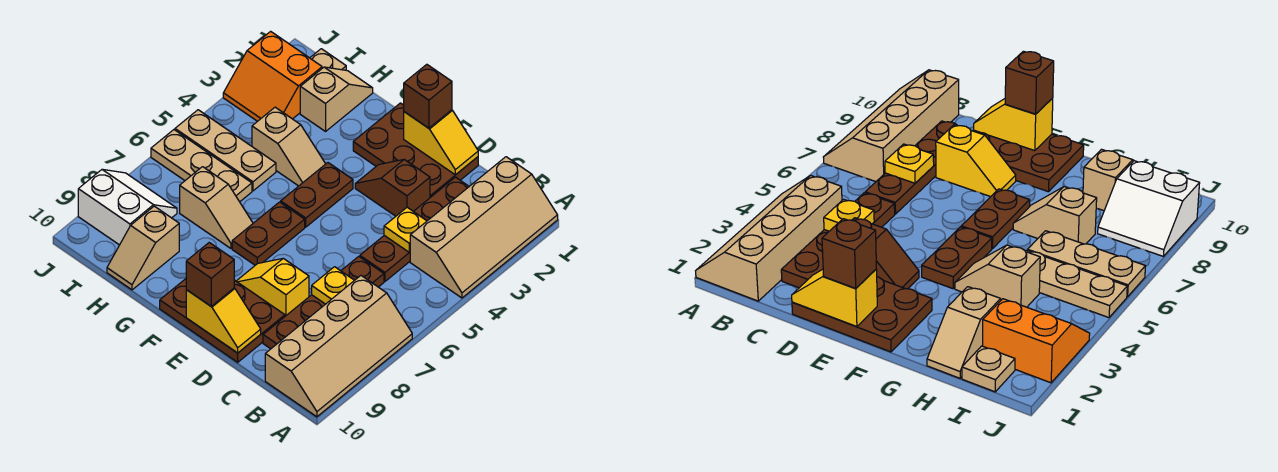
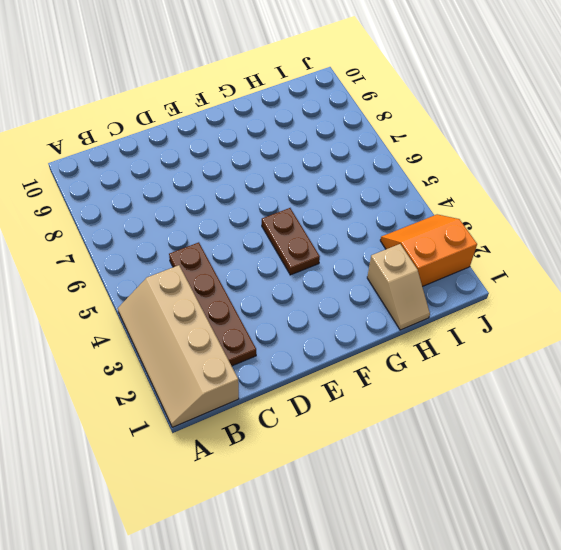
none -> tan 2x4 slope [265,276,412,417]
none -> brown 1x4 plate [263,256,384,349]
none -> brown 2x3 plate [353,103,478,198]

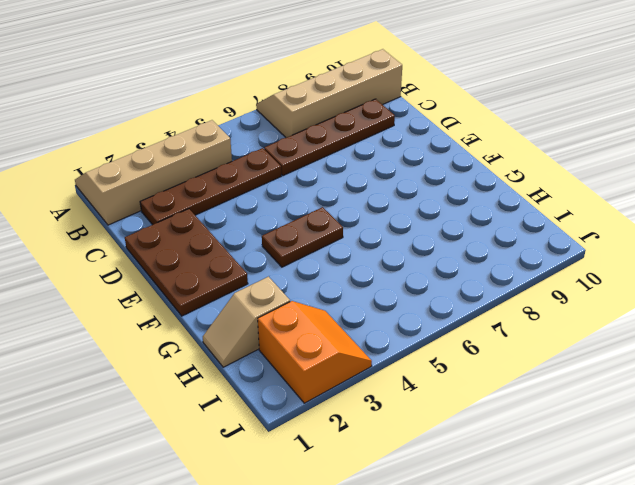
none -> brown 1x2 slope [355,160,430,216]
none -> yellow 1x2 slope [236,258,309,316]
none -> brown 2x3 plate [160,279,285,362]

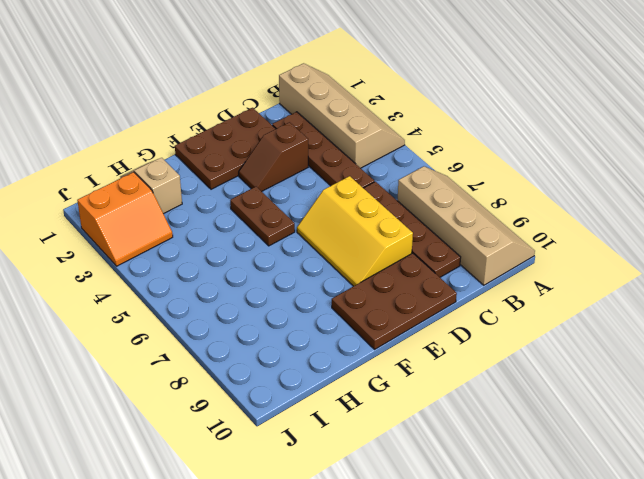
yellow 2x3 slope [297,176,413,286] -> yellow 1x2 slope [236,258,309,316]
none -> brown 1x2 plate [232,202,305,265]
none -> tan 1x2 slope [252,107,325,186]
none -> tan 1x2 slope [180,167,253,248]

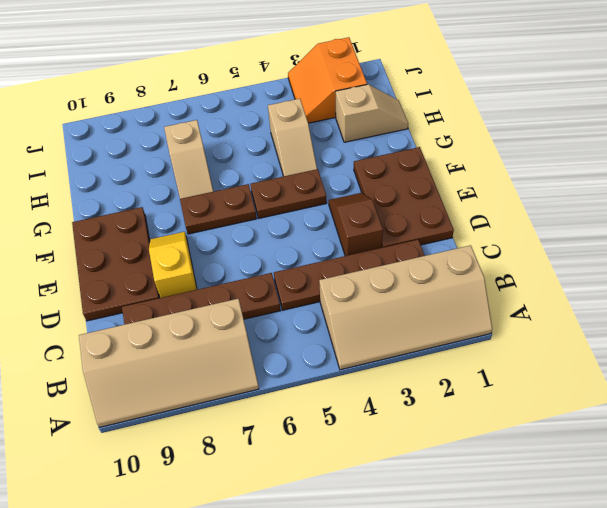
none -> tan 1x3 plate [175,110,276,191]
none -> tan 1x3 plate [151,130,252,202]
none -> tan 1x2 slope [107,206,179,290]

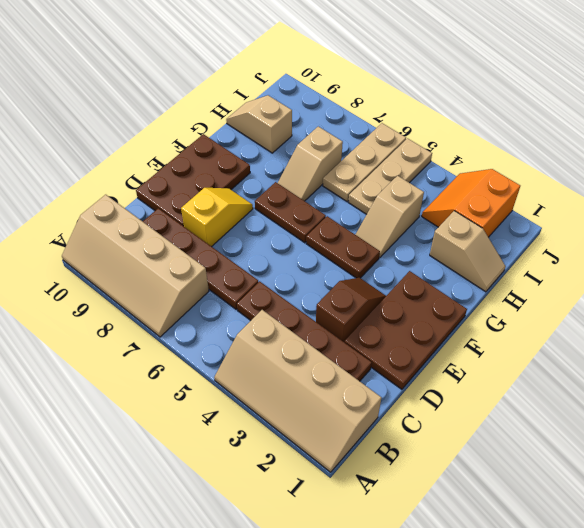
none -> tan 1x1 plate [310,49,346,70]
none -> white 2x2 slope [78,169,177,245]
none -> yellow 1x1 plate [384,207,427,252]

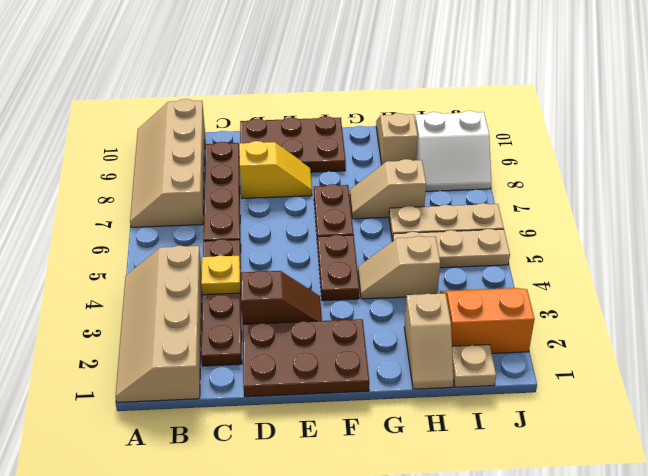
none -> yellow 1x1 plate [312,267,354,304]
none -> yellow 1x2 slope [404,110,478,175]
none -> yellow 1x2 slope [186,288,261,353]

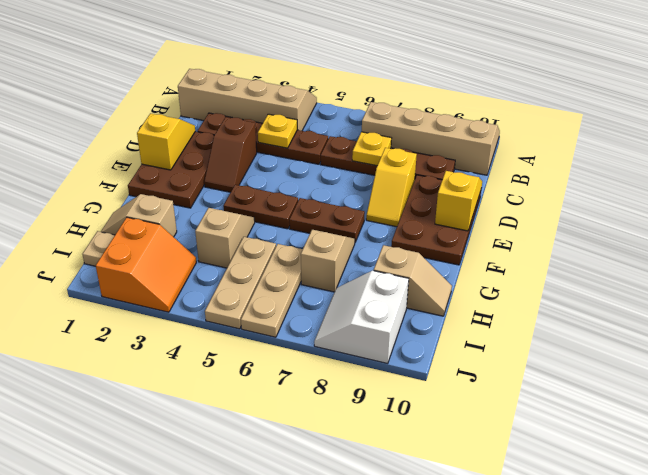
none -> brown 1x1 brick [404,64,452,128]
none -> brown 1x1 brick [186,243,234,306]

